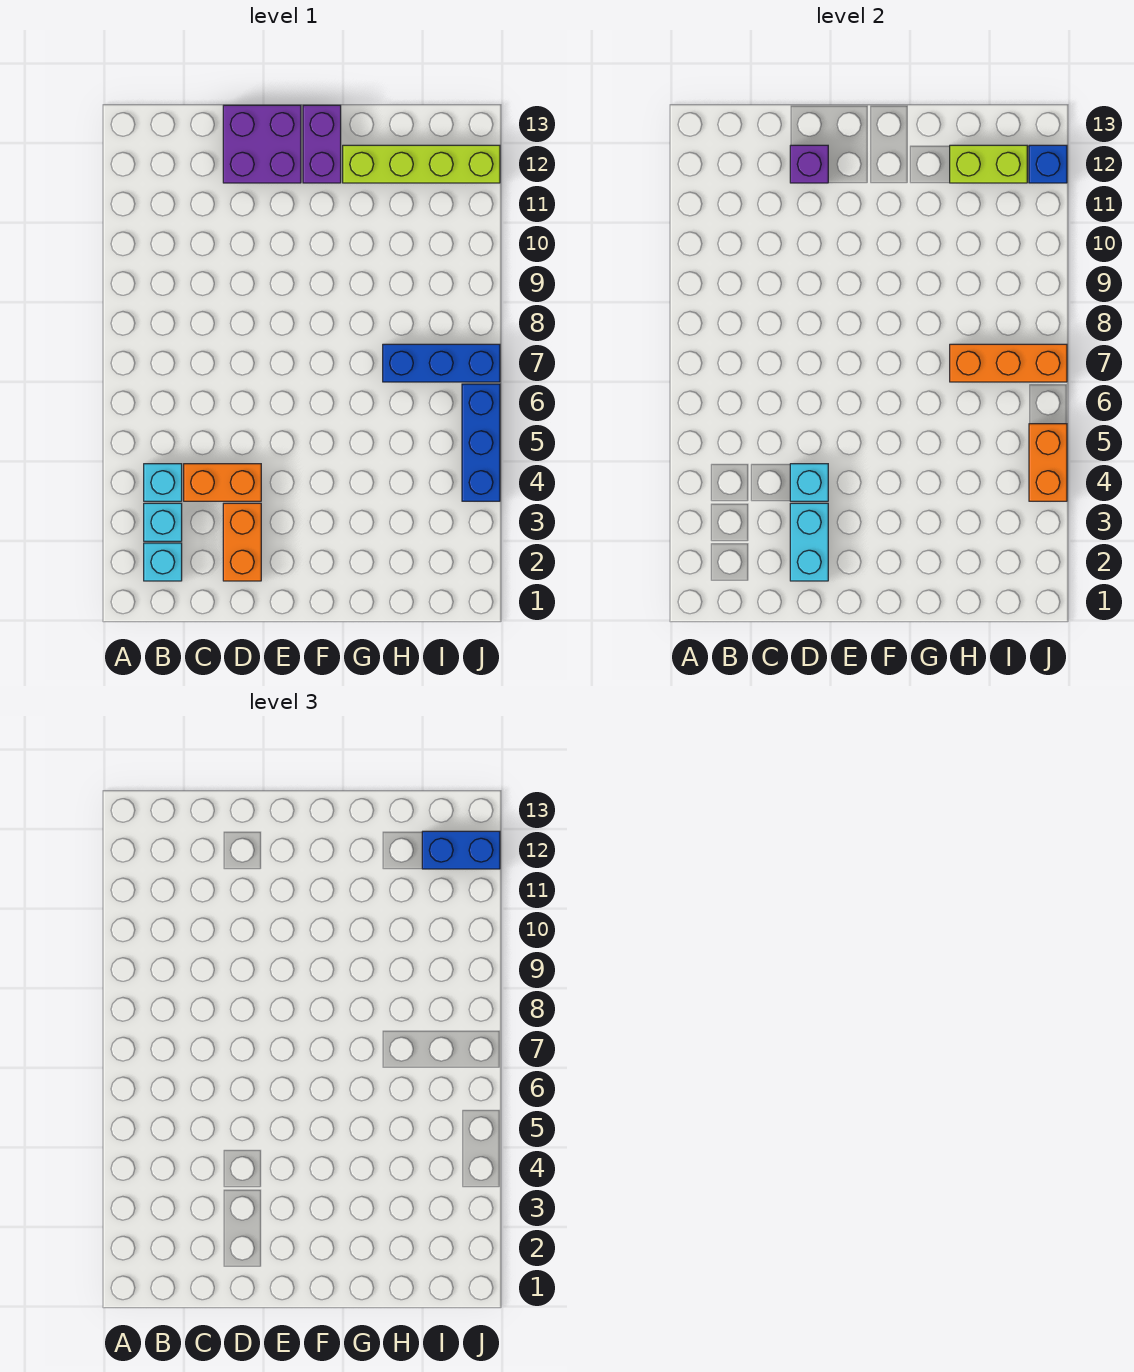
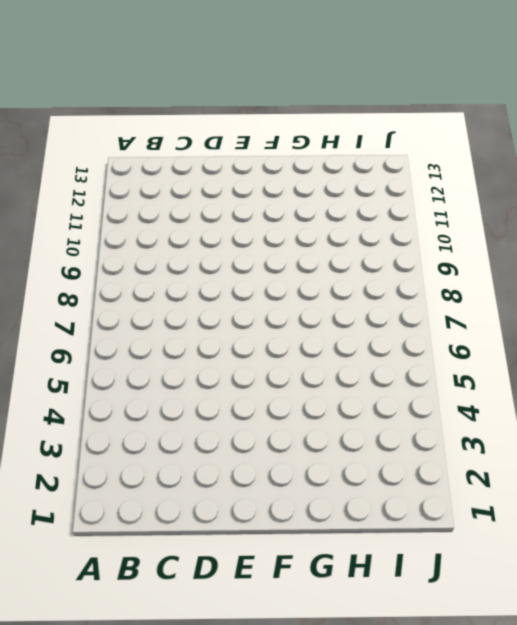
none -> cyan 1x1 brick [144,543,182,581]
none -> cyan 1x1 brick [144,503,182,541]
none -> cyan 1x1 brick [144,464,182,501]

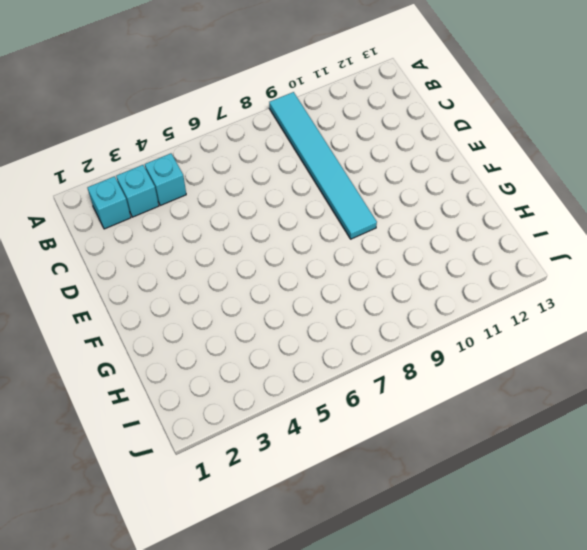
cyan 1x6 tile [269,92,377,239] -> none
none -> orange 1x2 brick [184,464,261,501]
none -> orange 1x2 brick [223,503,261,581]
none -> purple 2x2 brick [223,105,301,183]

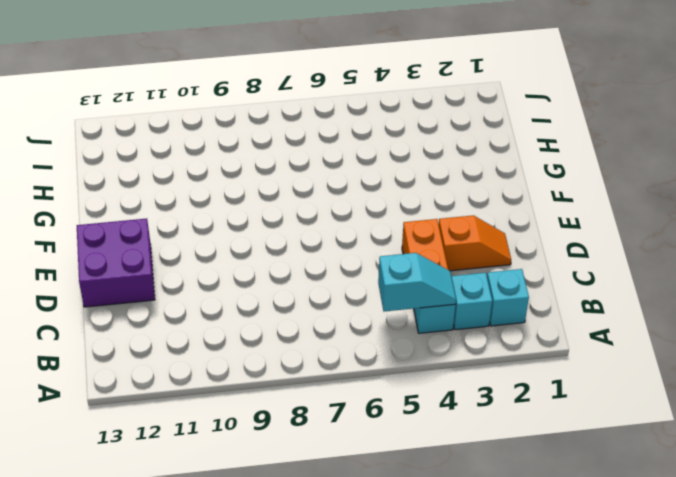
cyan 1x2 slope [378,253,456,311] -> none
orange 1x2 slope [439,215,511,271] -> orange 1x2 brick [223,503,261,581]
none -> purple 1x2 brick [303,105,341,183]
none -> lime 1x4 brick [343,145,500,183]
none -> blue 1x3 brick [383,344,500,382]

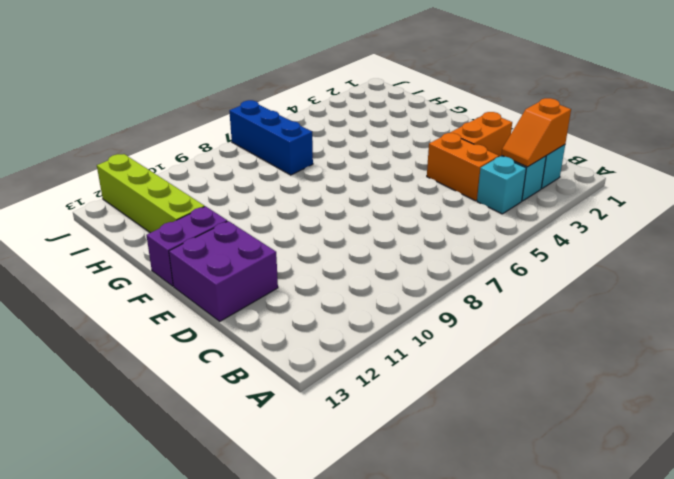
orange 1x2 slope [501,98,571,167] -> none
none -> blue 1x3 brick [462,384,500,501]
none -> cyan 1x2 brick [790,503,828,581]
none -> cyan 1x1 brick [790,464,828,501]

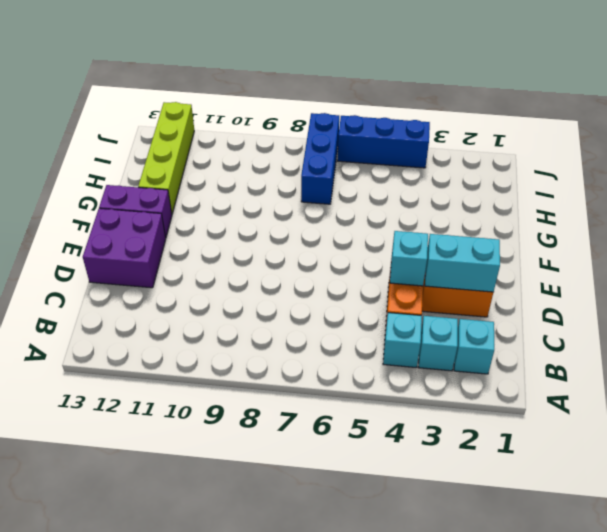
none -> purple 1x1 brick [790,145,828,183]
none -> orange 1x3 brick [950,344,1067,382]
none -> lime 1x2 brick [950,145,1027,183]

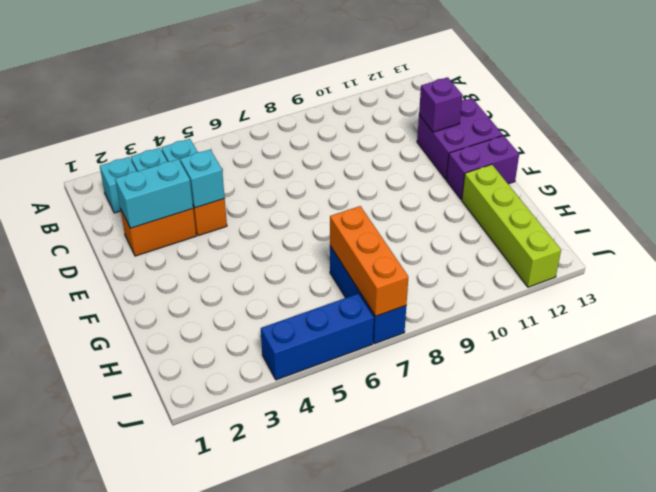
none -> lime 1x2 brick [950,145,1027,183]
none -> orange 1x2 brick [1029,424,1067,501]
none -> blue 1x1 brick [1029,145,1067,183]

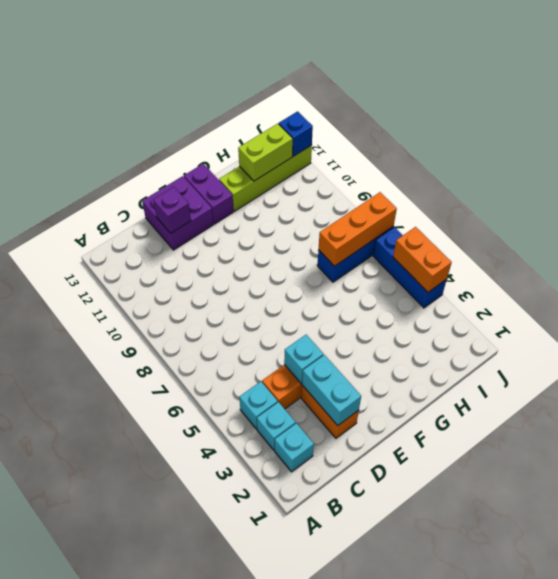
none -> blue 1x2 brick [422,831,500,869]

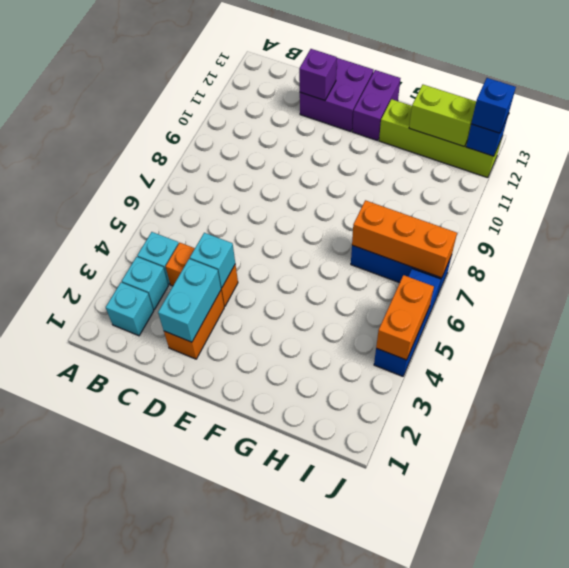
blue 1x1 brick [471,78,516,133] -> blue 1x2 brick [422,831,500,869]

